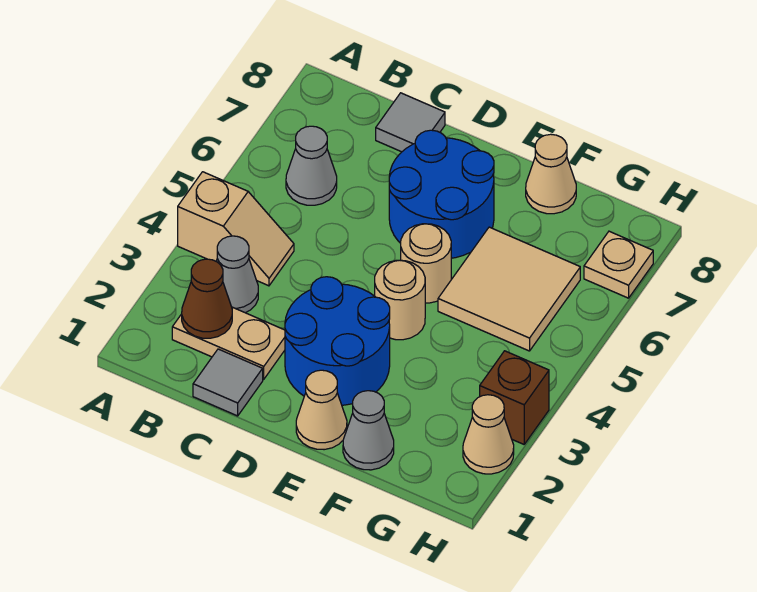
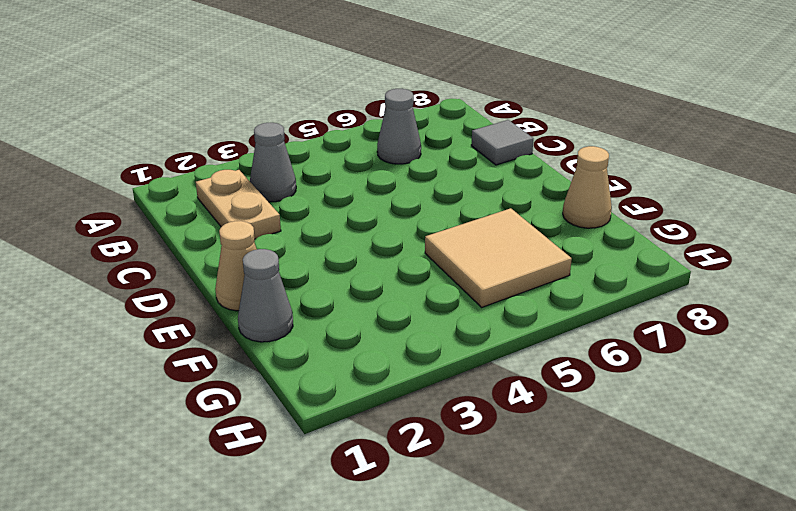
none -> tan 1x2 slope [178,172,294,286]
none -> grey 1x1 tile [193,349,263,416]
none -> blue 2x2 round brick [285,277,390,405]

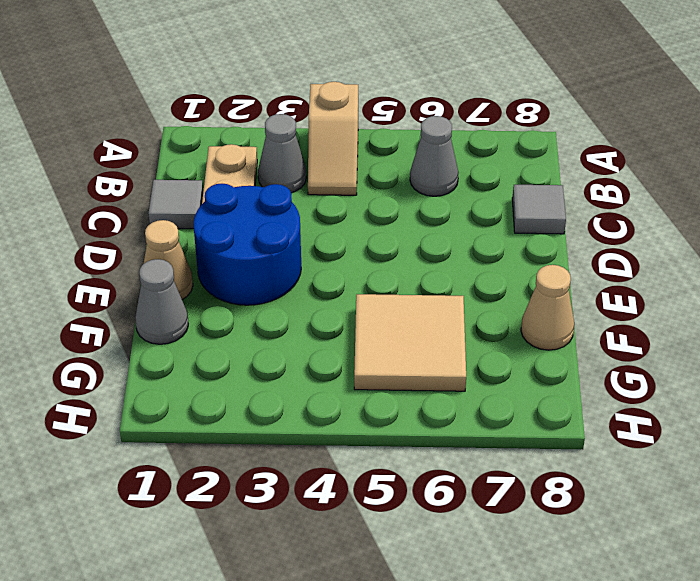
none -> blue 2x2 round brick [389,130,494,258]
none -> tan 1x1 round brick [375,260,425,340]
none -> tan 1x1 round brick [401,224,451,303]

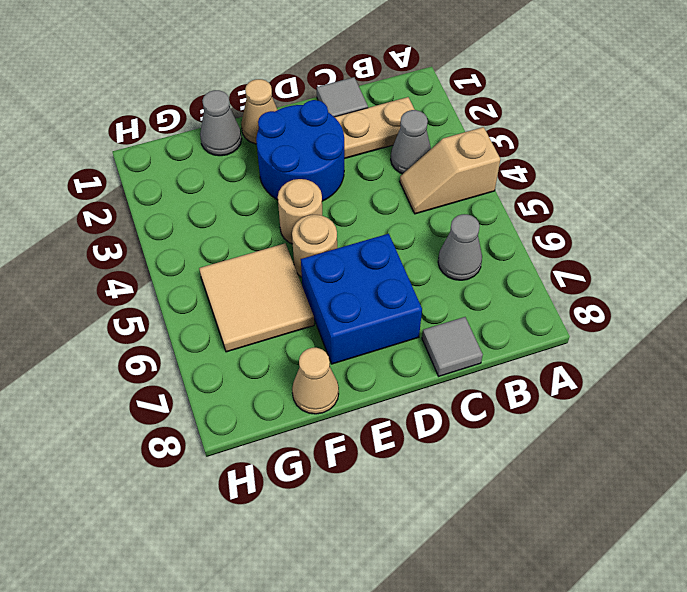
blue 2x2 brick [301,234,422,364] -> blue 2x2 round brick [389,130,494,258]
none -> tan 1x1 cone [463,395,514,474]
none -> brown 1x1 brick [480,351,549,444]
none -> tan 1x1 plate [584,231,653,298]

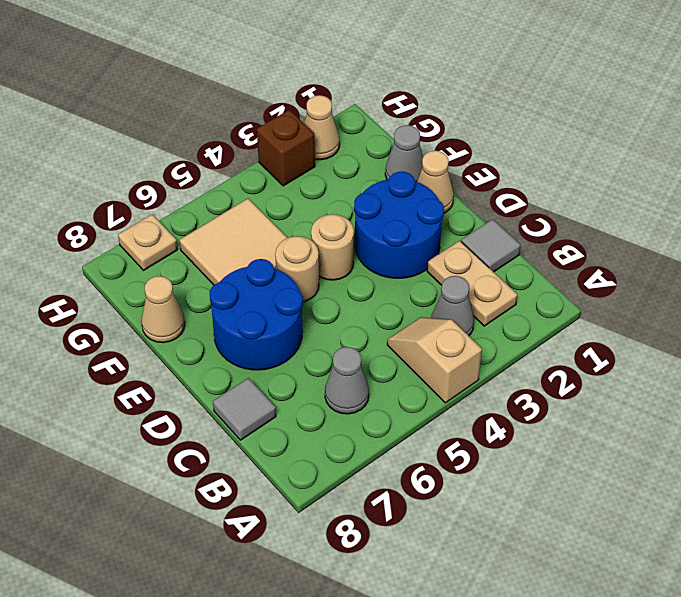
none -> brown 1x1 cone [182,259,232,338]

